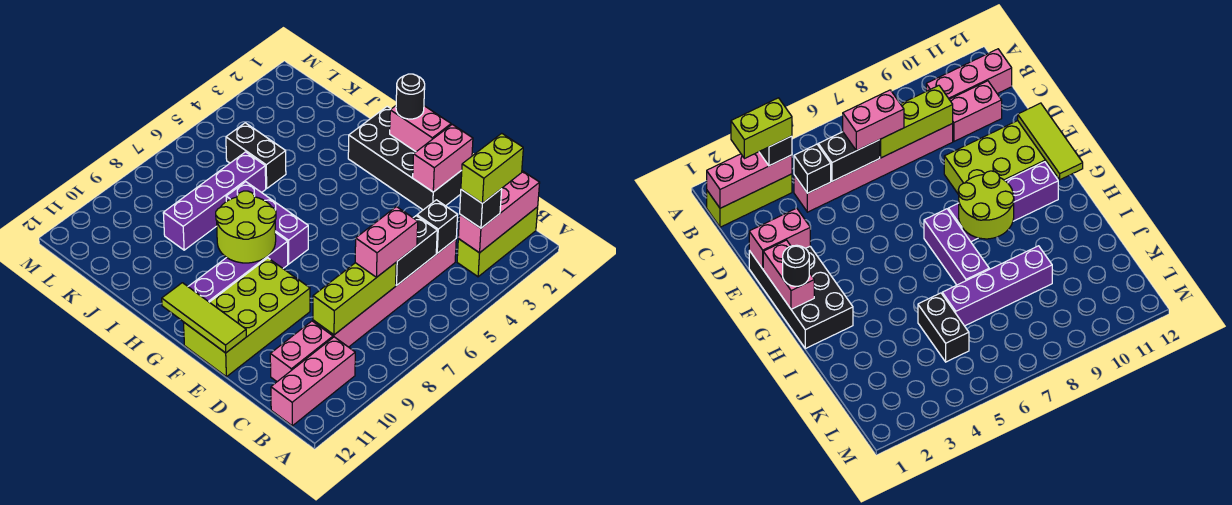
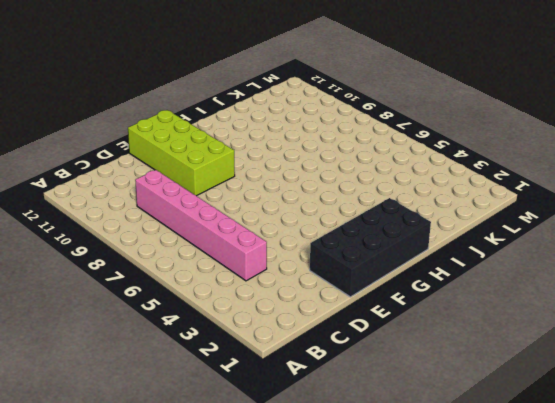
none -> lime 1x3 brick [457,207,538,277]
none -> pink 1x3 brick [271,337,355,426]
none -> pink 1x2 brick [270,321,333,382]

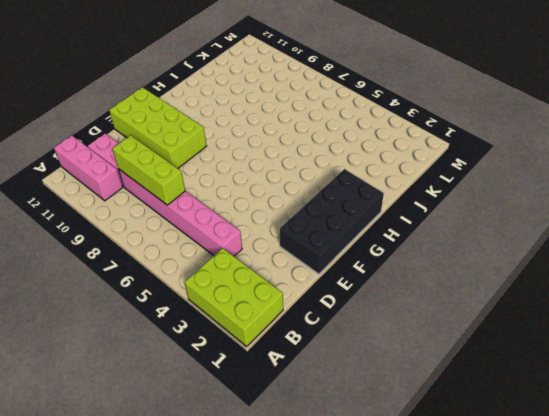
lime 2x3 brick [185,248,283,346] -> lime 1x3 brick [457,207,538,277]
none -> purple 1x3 brick [226,182,308,264]
none -> purple 1x4 brick [188,233,288,302]
none -> black 1x2 brick [226,123,286,189]

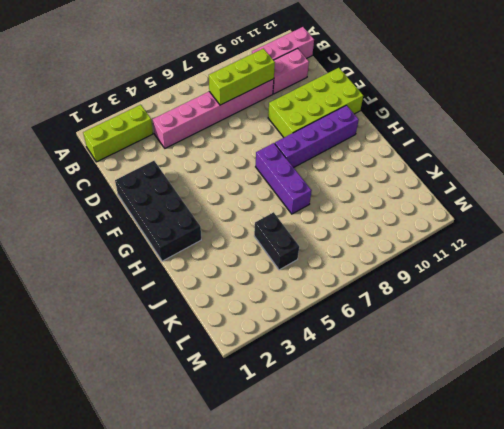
none -> purple 1x4 brick [163,152,266,250]
none -> pink 1x3 brick [458,171,540,253]
none -> black 1x1 brick [417,200,458,253]

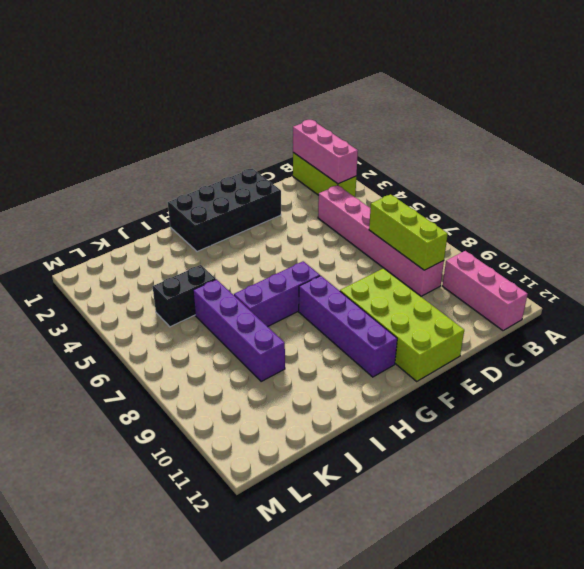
none -> pink 1x2 brick [270,321,333,382]
none -> black 1x1 brick [417,200,458,253]
none -> black 1x2 brick [396,216,437,285]

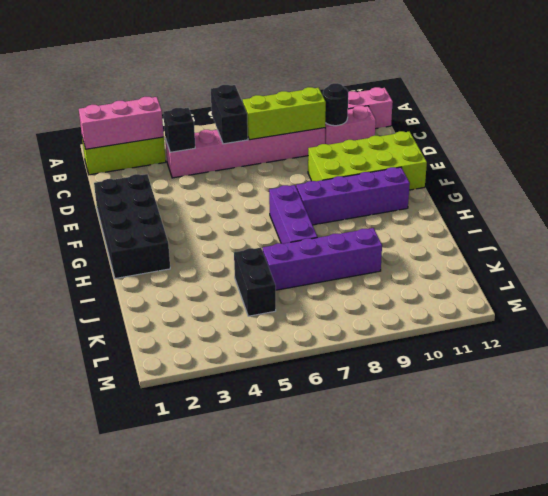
black 1x2 brick [211,85,248,144] -> black 1x2 brick turned to [396,216,437,285]
black 1x1 round brick [323,83,348,126] -> black 1x1 round brick moved to [396,74,425,119]
none -> pink 1x2 brick [413,124,473,192]
none -> lime 1x3 tile [162,283,246,353]
none -> pink 1x2 brick [390,106,451,152]

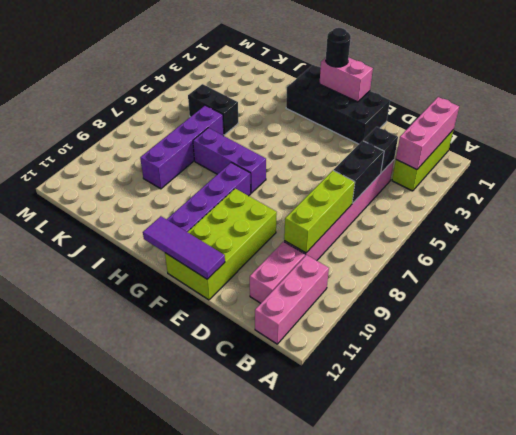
purple 1x3 tile [143,216,225,279] -> lime 1x3 tile [162,283,246,353]
none -> pink 1x2 brick [413,124,473,192]
none -> lime 2x2 round brick [216,191,276,263]
none -> black 1x1 brick [460,189,502,228]

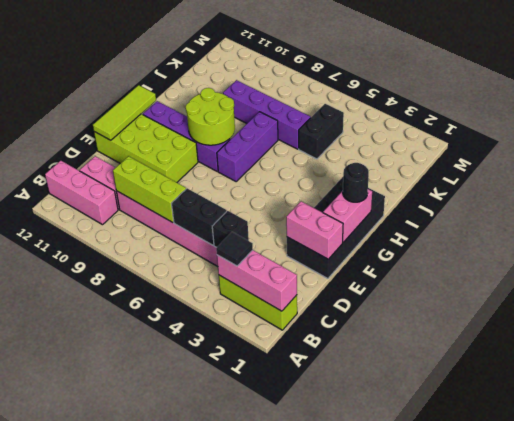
black 1x1 tile [216,232,253,266] -> black 1x1 brick [460,189,502,228]
none -> pink 1x2 brick [355,207,418,277]
none -> lime 1x2 brick [461,133,523,203]

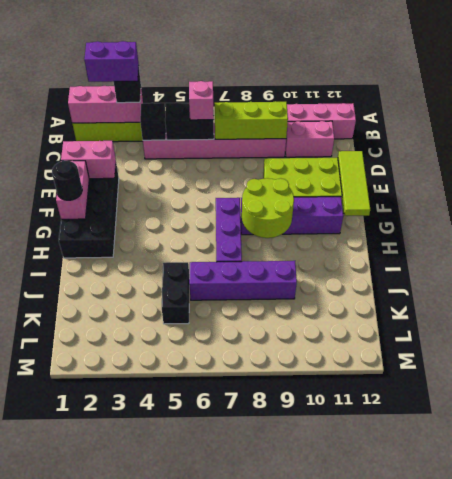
purple 1x2 brick [84,41,139,82] -> lime 1x2 brick [461,133,523,203]
pink 1x1 brick [189,81,214,120] -> pink 1x2 brick [355,207,418,277]

